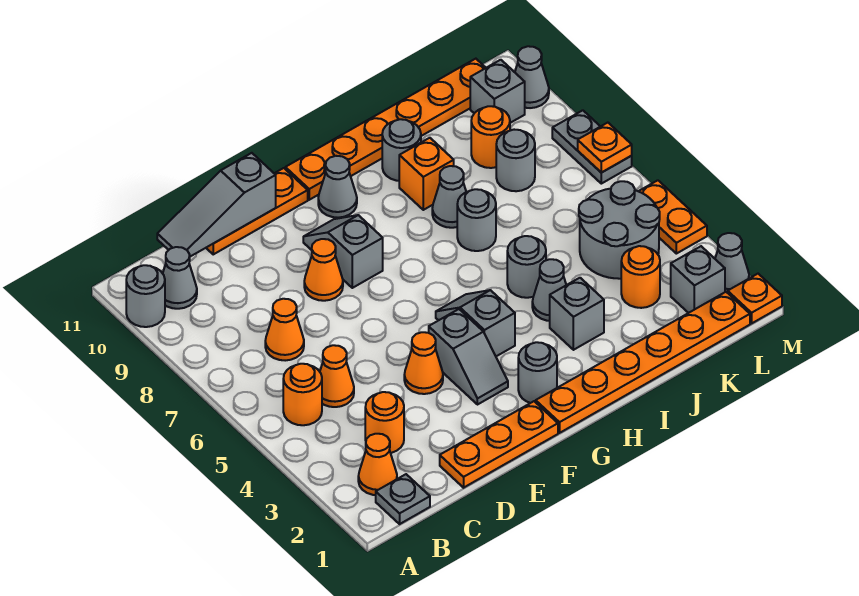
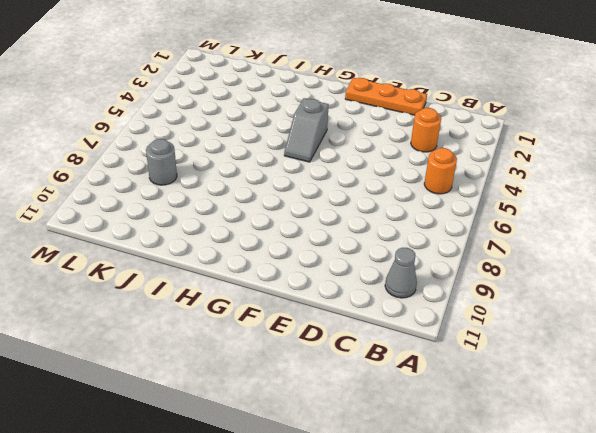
none -> grey 1x1 round brick [126,265,165,327]
none -> grey 1x1 plate [376,474,430,524]
none -> orange 1x1 cone [358,434,397,495]
none -> orange 1x1 cone [320,345,354,407]

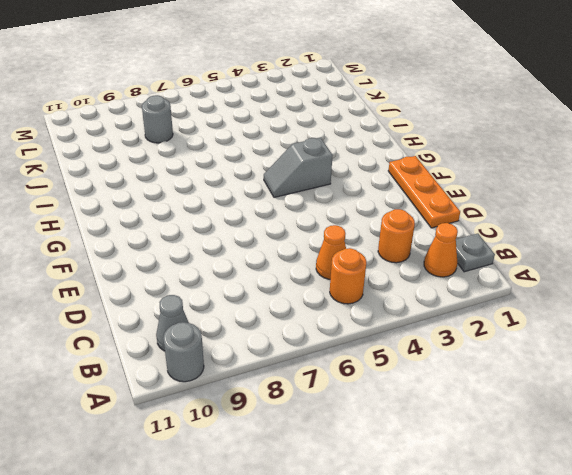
none -> orange 1x1 cone [265,299,304,361]
none -> orange 1x3 plate [206,168,308,254]
none -> orange 1x1 cone [404,332,443,394]
none -> orange 1x1 cone [304,239,343,301]

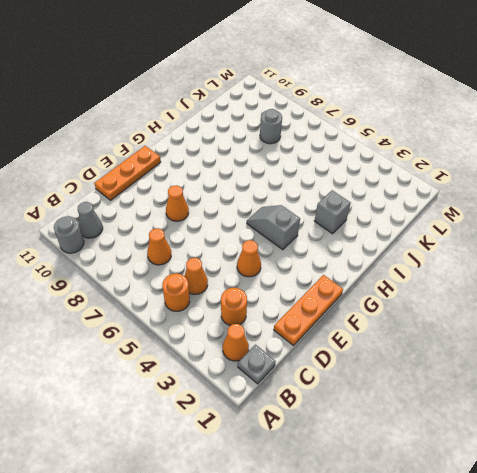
none -> grey 1x2 slope [429,309,508,405]
none -> grey 1x2 slope [303,215,383,288]
none -> orange 1x6 plate [536,292,750,433]
none -> grey 1x1 round brick [518,342,557,403]

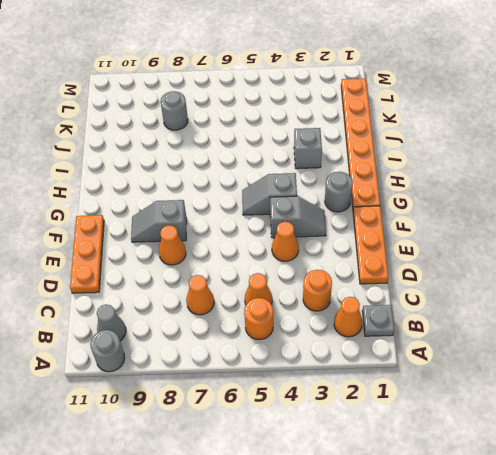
none -> grey 1x1 cone [318,156,357,218]
none -> orange 1x6 plate [285,59,486,200]
none -> grey 1x1 cone [532,259,566,321]
none -> grey 1x1 round brick [507,236,546,298]

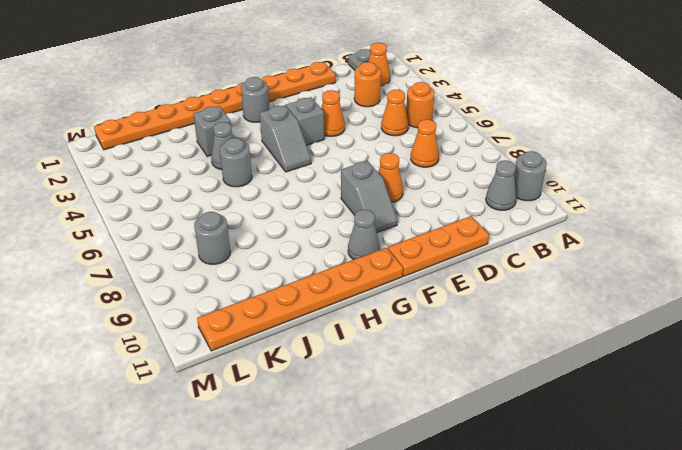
none -> grey 1x1 round brick [457,189,496,251]
none -> grey 1x1 cone [432,166,466,228]
none -> orange 1x1 brick [399,138,454,210]
none -> grey 1x1 round brick [382,119,421,181]

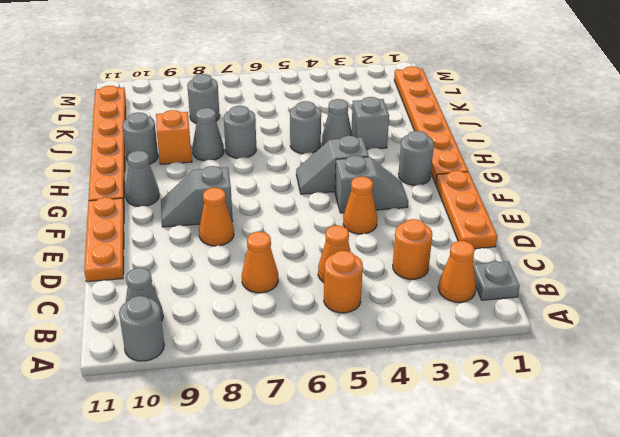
none -> orange 1x1 round brick [621,246,660,308]
none -> grey 2x2 round brick [579,181,660,279]
none -> orange 1x1 round brick [471,106,510,168]
none -> grey 1x1 brick [671,246,725,313]

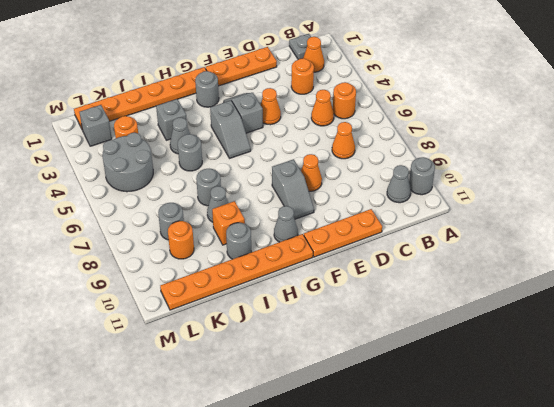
none -> grey 1x1 brick [470,60,525,123]
none -> orange 1x1 plate [728,274,782,323]
none -> grey 1x1 cone [715,233,749,293]
none -> orange 1x2 plate [639,180,707,254]

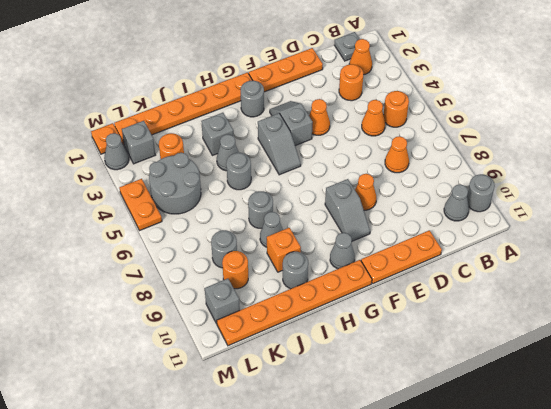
none -> grey 1x2 plate [552,110,632,184]
none -> grey 1x1 cone [515,46,549,108]
none -> grey 1x3 slope [157,153,276,257]
none -> orange 1x1 plate [578,123,632,173]

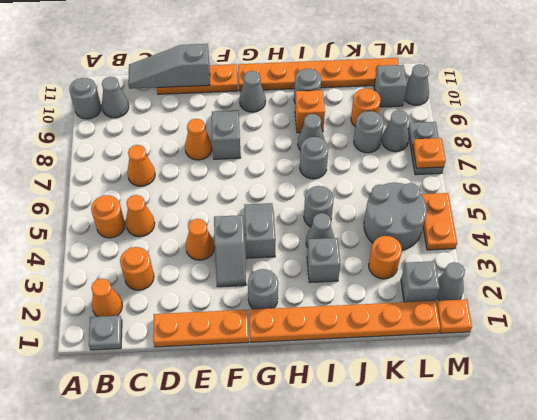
grey 1x1 cone [382,110,409,152] -> none

